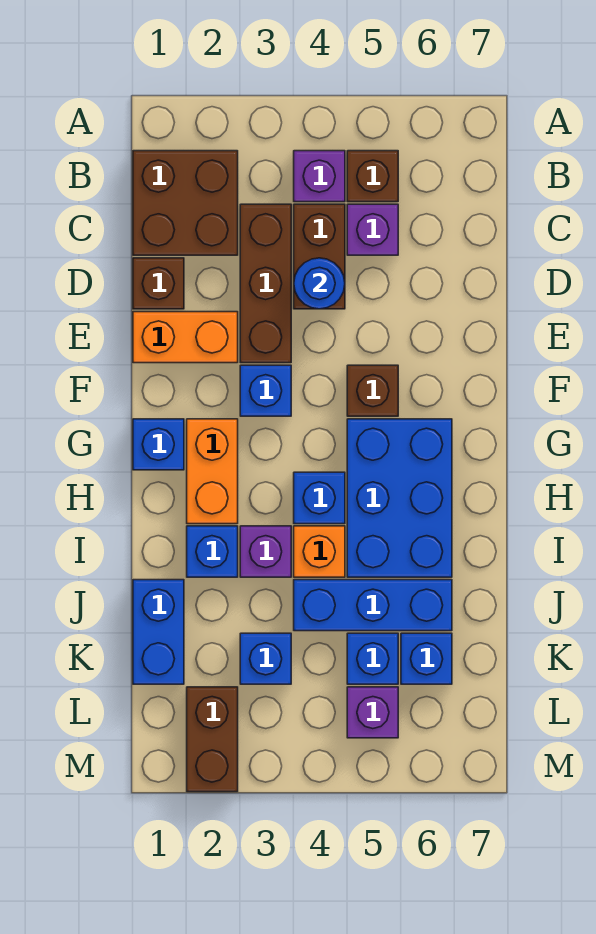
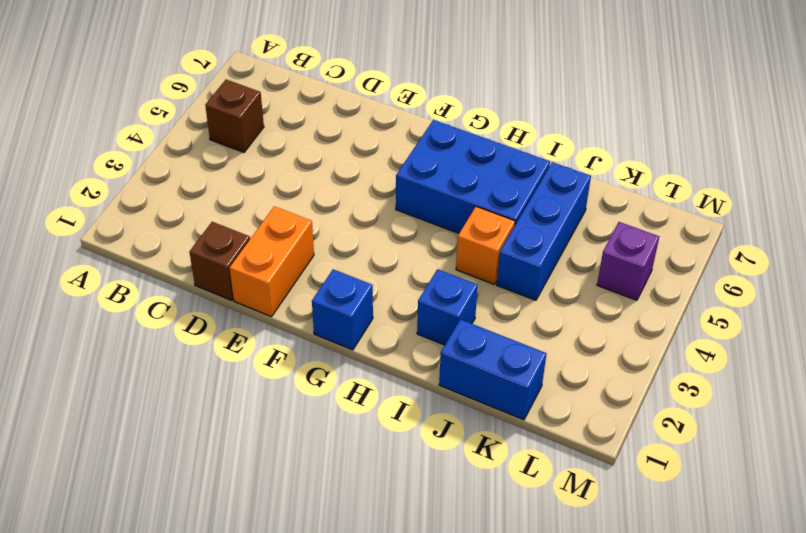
none -> brown 2x2 brick [133,151,238,255]
none -> purple 1x1 brick [294,151,345,202]
none -> brown 1x3 brick [240,204,291,363]

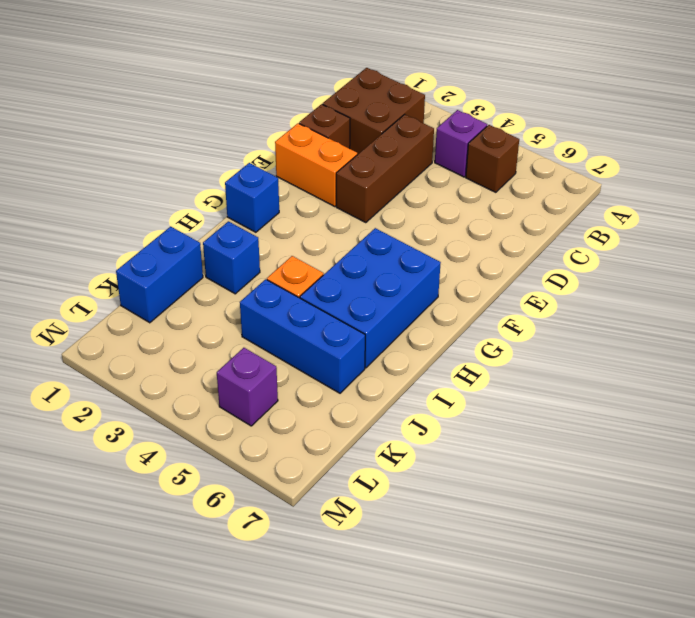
none -> brown 1x2 brick [294,204,345,309]
none -> purple 1x1 brick [347,204,398,255]
none -> blue 1x1 brick [240,365,291,416]

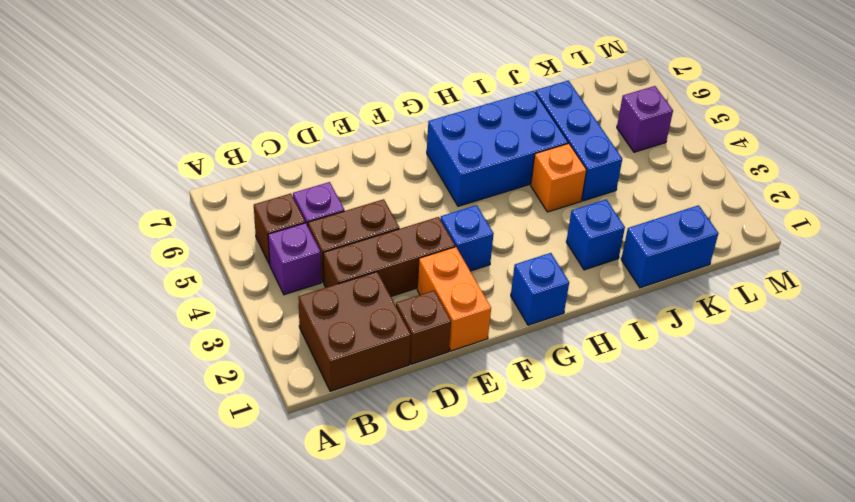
none -> brown 1x1 brick [347,365,398,416]
none -> orange 1x2 brick [187,419,238,524]
none -> blue 1x1 brick [294,472,345,524]

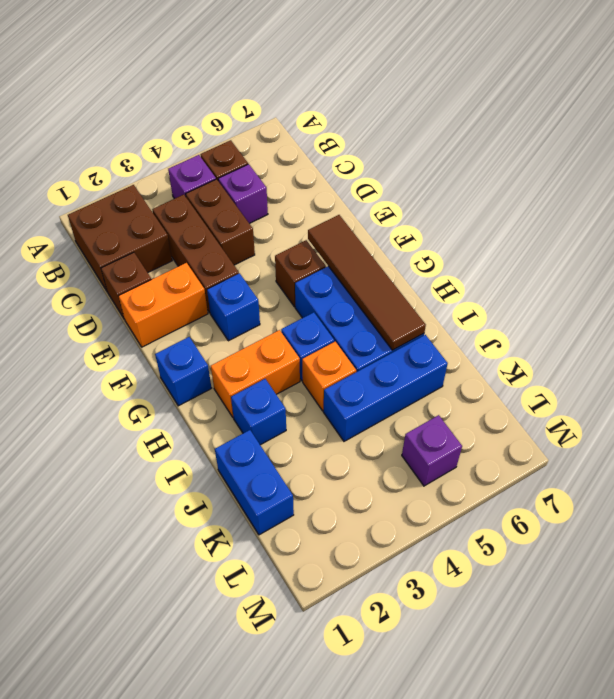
brown 1x4 tile [308,215,426,350] -> none
orange 1x2 brick [211,330,300,417] -> orange 1x2 brick turned to [187,419,238,524]
none -> purple 1x1 brick [240,526,291,577]
none -> blue 1x1 brick [240,633,291,684]
none -> blue 1x1 brick [347,633,398,684]

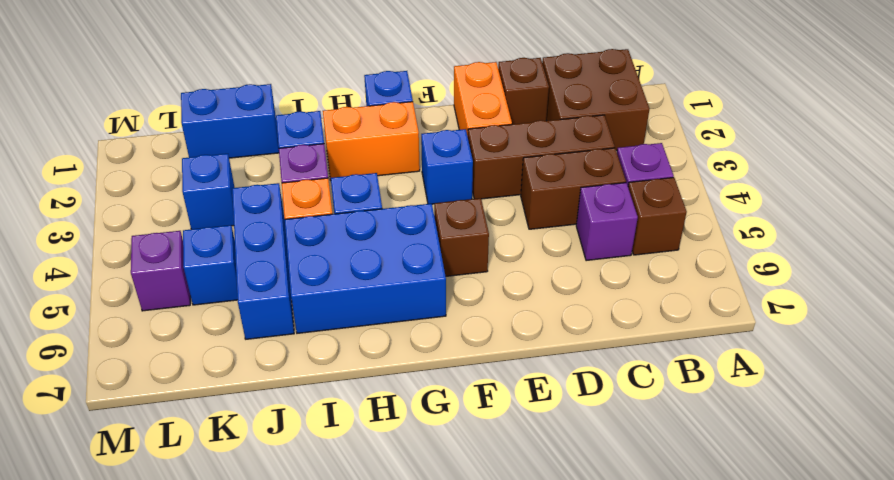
none -> blue 1x1 brick [401,633,452,684]
none -> brown 1x2 brick [187,687,238,792]
none -> blue 1x1 round brick [294,258,345,309]

